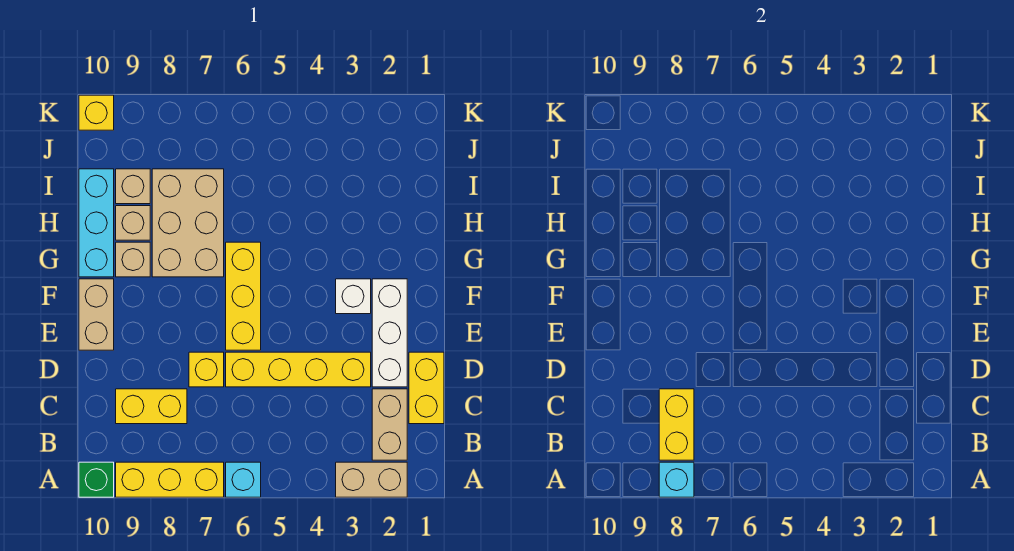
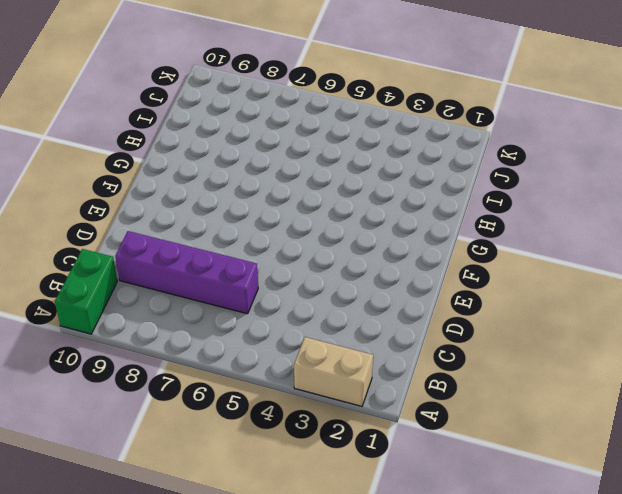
green 1x2 brick [55,249,117,334] -> green 1x1 brick [79,462,114,497]
purple 1x4 brick [115,231,258,314] -> yellow 1x2 brick [116,389,187,424]
none -> cyan 1x1 brick [226,462,261,497]
none -> yellow 1x3 brick [116,462,224,497]
none -> tan 1x2 brick [372,389,407,460]

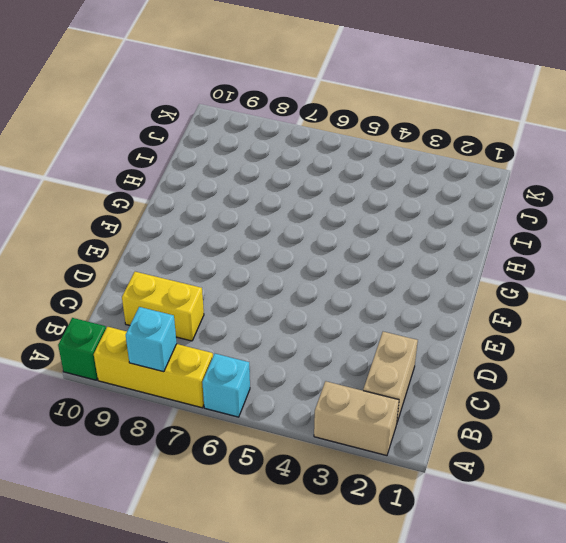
none -> yellow 1x2 brick [409,352,444,424]
none -> white 1x3 brick [372,279,407,387]
none -> yellow 1x4 brick [226,352,371,387]

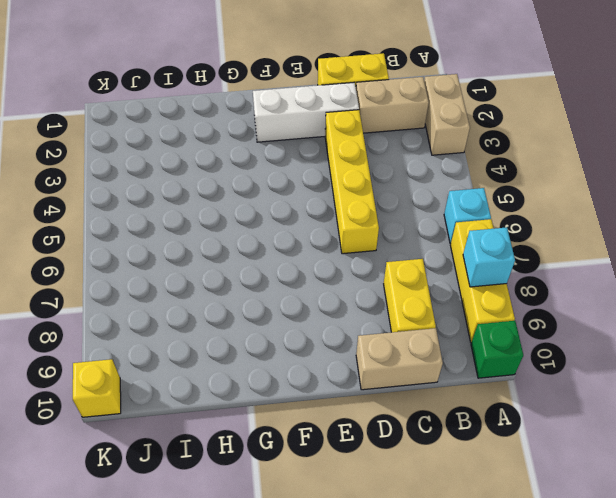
tan 1x2 brick [356,328,443,390] -> tan 1x2 brick moved to [79,279,114,350]
none -> yellow 1x1 brick [189,352,224,387]
none -> yellow 1x3 brick [226,242,261,350]
none -> white 1x1 brick [336,279,371,314]

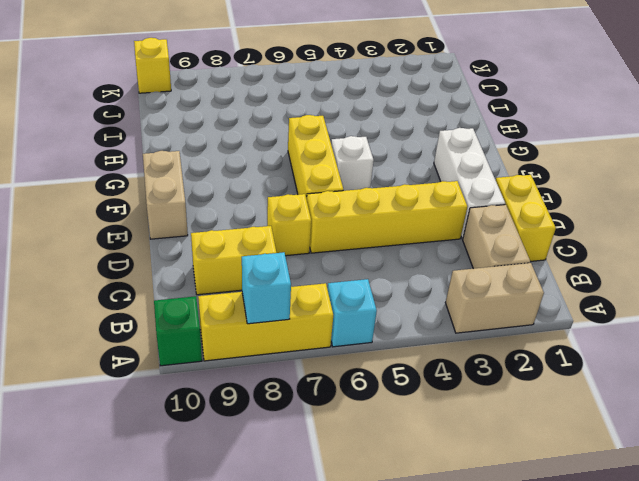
white 1x1 brick [331,136,374,191] -> white 1x1 brick moved to [336,279,371,314]
none -> tan 2x3 brick [152,169,224,277]
none -> tan 1x1 brick [116,242,150,277]
none -> cyan 1x3 brick [79,169,114,277]

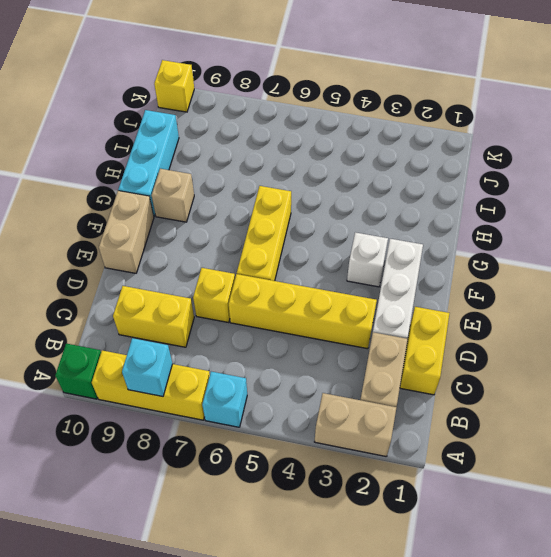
none -> tan 2x3 brick [152,169,224,277]
none -> tan 1x1 brick [116,206,150,240]
none -> tan 1x1 brick [116,169,150,204]

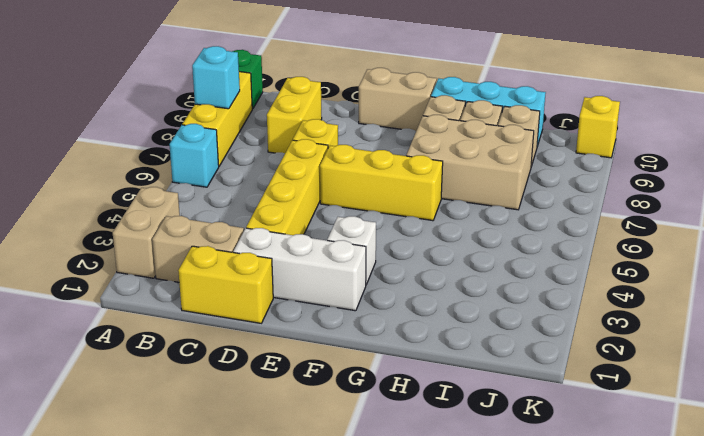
none -> yellow 1x2 brick [659,389,694,460]

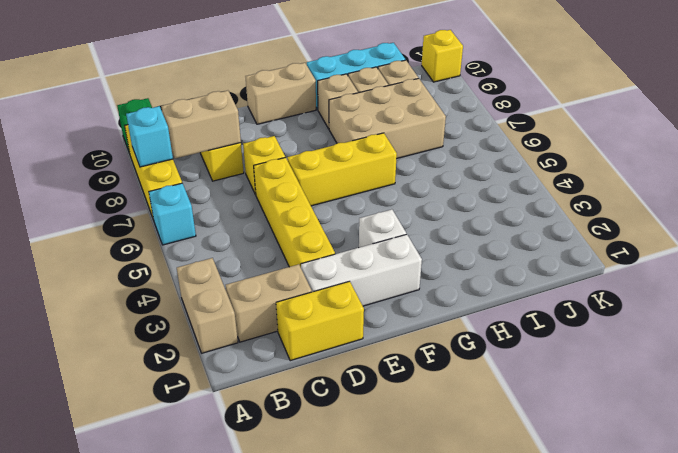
tan 1x2 brick [161,91,241,158] -> yellow 1x2 brick [659,389,694,460]

